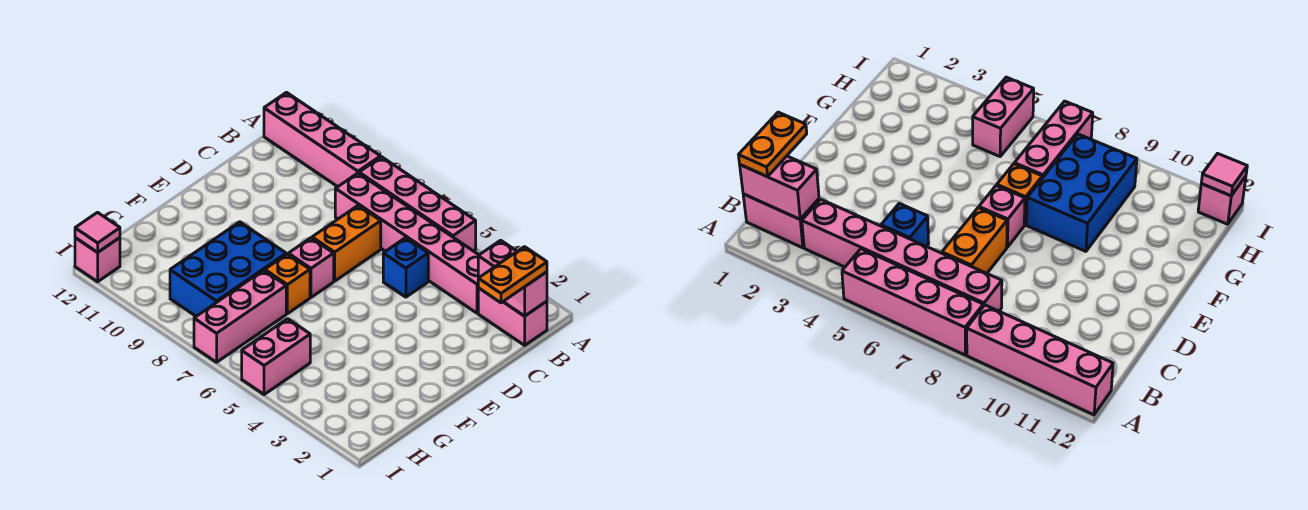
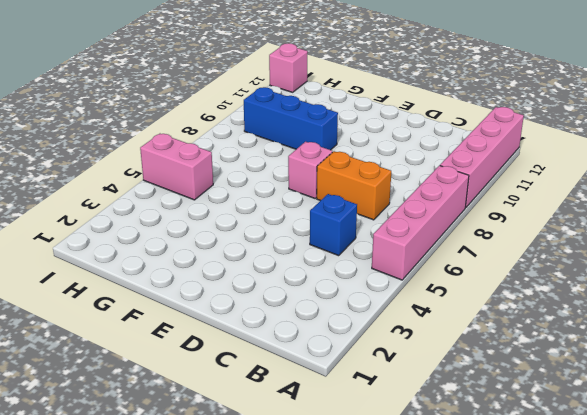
blue 1x3 brick [244,87,338,150] -> blue 2x3 brick [170,222,286,316]
none -> pink 1x2 brick [478,288,547,345]
none -> pink 1x6 brick [335,173,479,313]
none -> orange 1x1 brick [265,254,310,314]

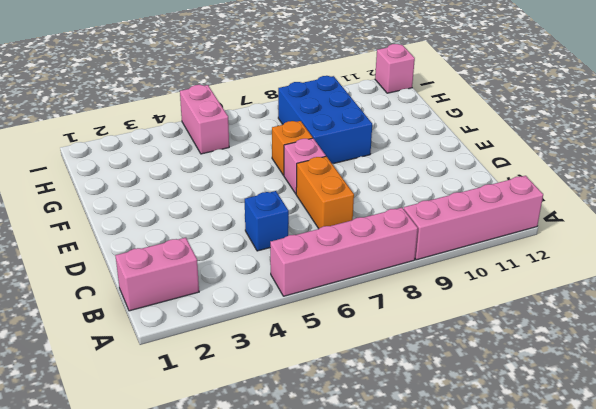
none -> pink 1x6 brick [335,173,479,313]
none -> pink 1x3 brick [194,270,286,362]
none -> pink 1x2 brick [478,240,547,316]

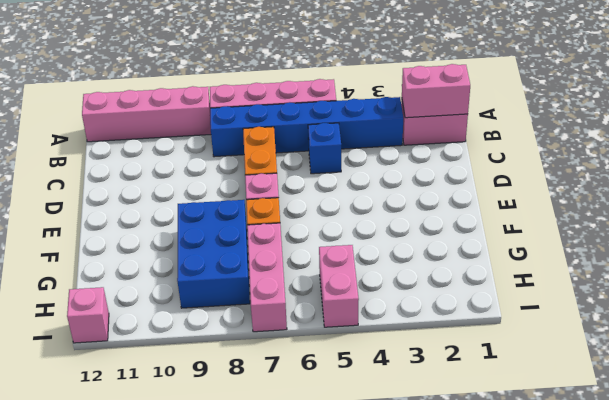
blue 1x6 brick [210,97,403,157] -> pink 1x6 brick [335,173,479,313]
none -> pink 1x1 tile [75,212,120,252]
none -> orange 1x2 plate [478,247,547,303]

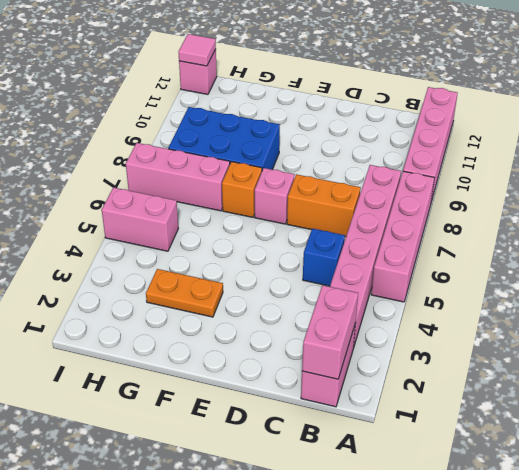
orange 1x2 plate [146,269,223,317] -> orange 1x2 plate moved to [478,247,547,303]

